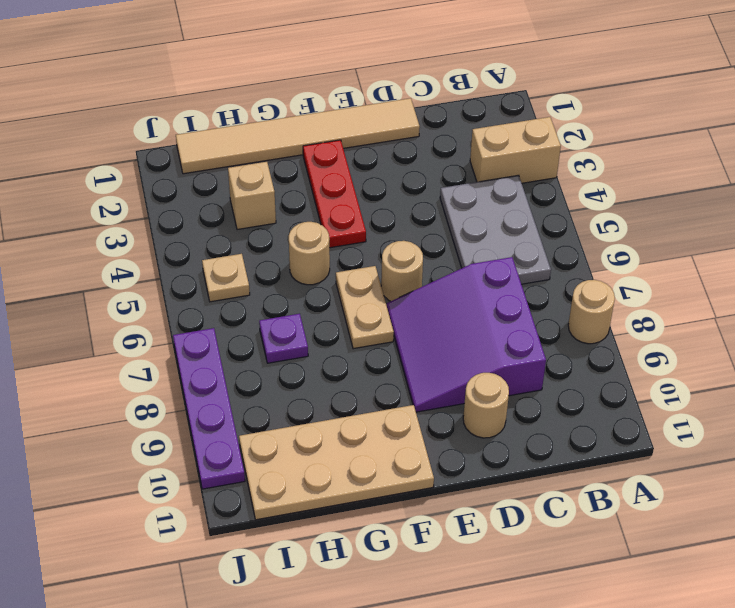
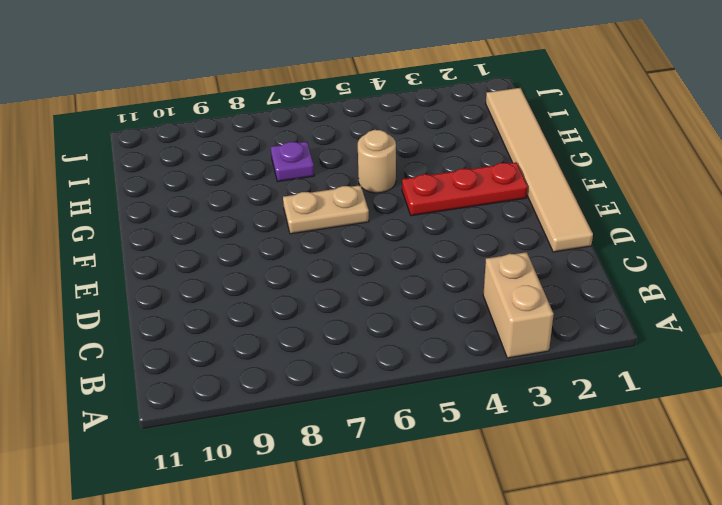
none -> tan 1x1 round brick [568,280,615,344]
none -> grey 2x3 plate [440,175,551,284]
none -> purple 3x3 slope [387,257,546,412]

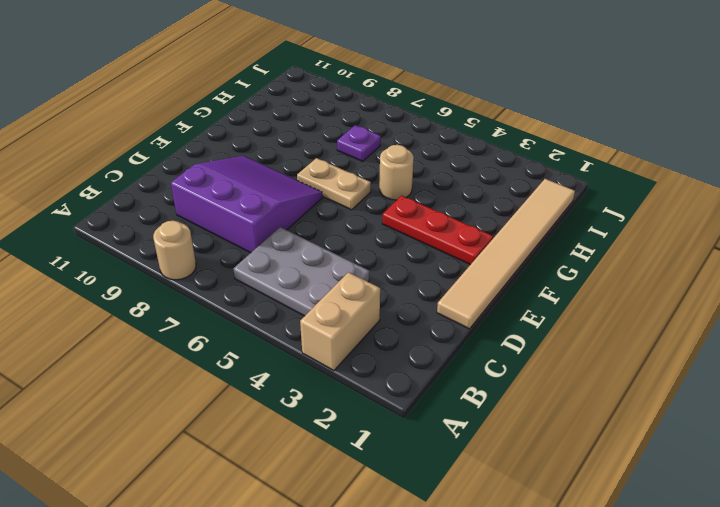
none -> tan 1x1 round brick [463,373,509,438]
none -> tan 1x1 round brick [381,241,423,301]
none -> tan 2x4 plate [239,405,434,520]

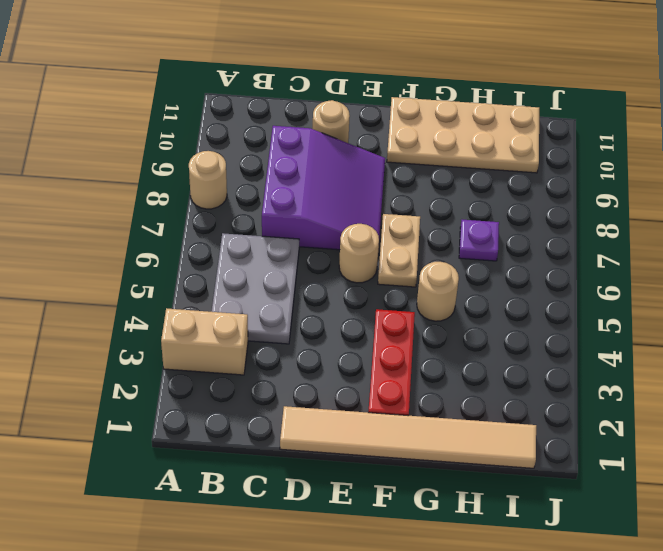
none -> tan 1x1 brick [228,162,276,230]
none -> tan 1x1 plate [202,254,250,302]
none -> purple 1x4 plate [173,328,245,489]

